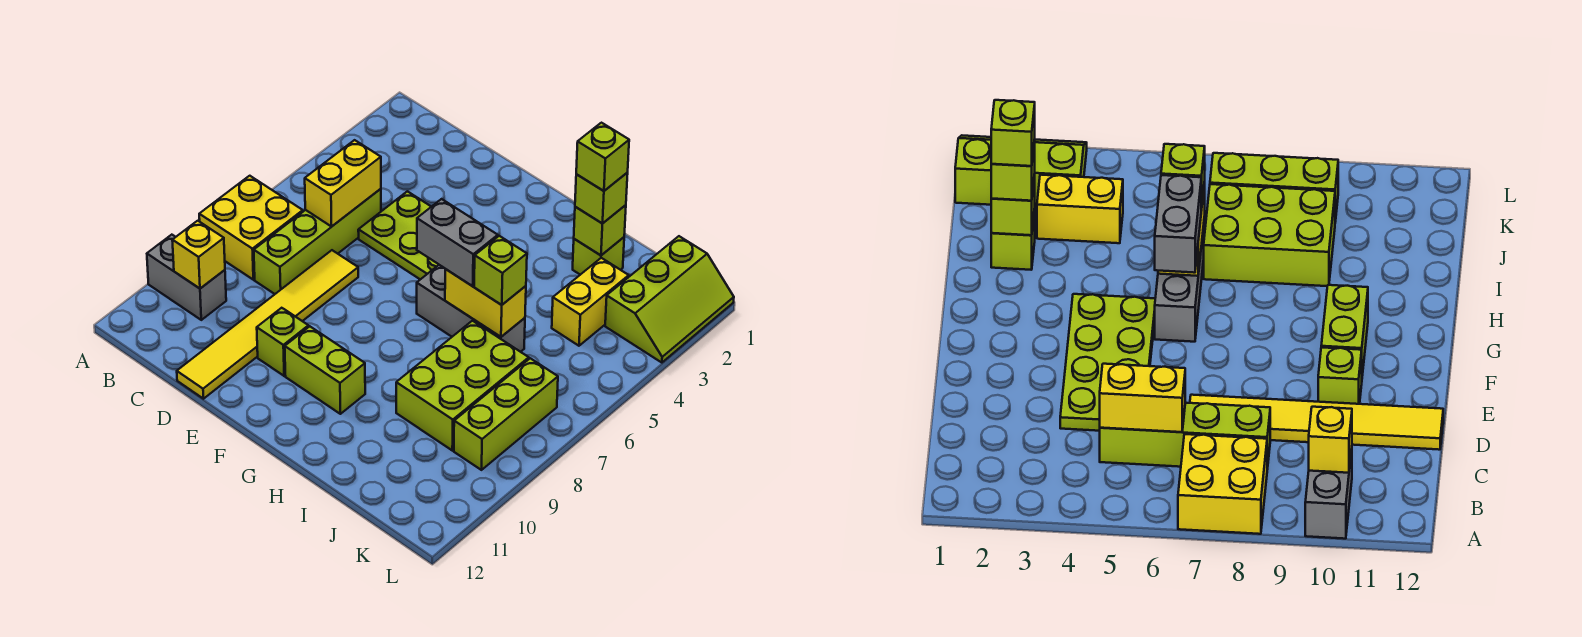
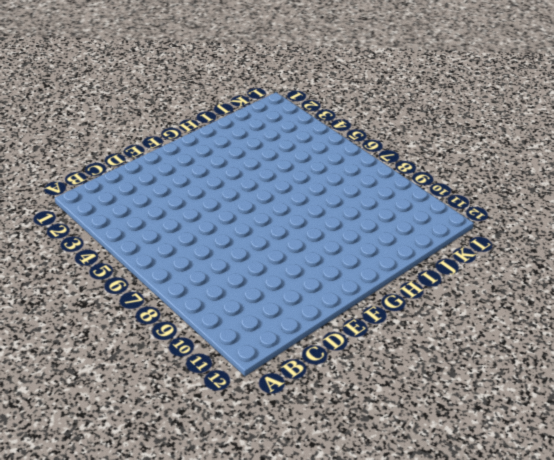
none -> yellow 2x2 brick [199,176,303,280]
none -> grey 1x2 brick [147,235,226,320]
none -> lime 1x4 brick [254,189,381,294]

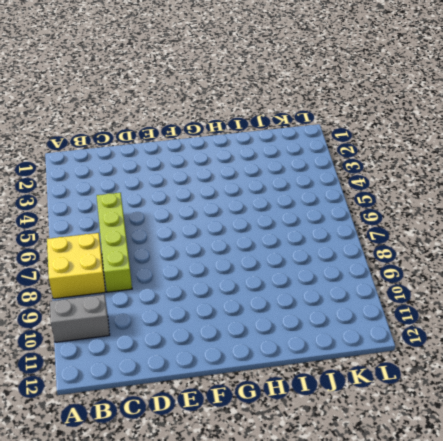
none -> lime 2x4 plate [358,191,439,279]
none -> yellow 1x6 tile [177,250,358,399]
none -> lime 1x1 brick [257,308,308,376]

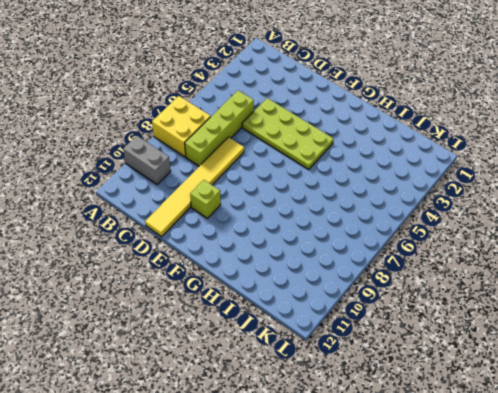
none -> lime 1x2 brick [285,326,365,414]
none -> grey 1x3 brick [417,265,525,352]
none -> lime 1x1 brick [573,237,624,275]

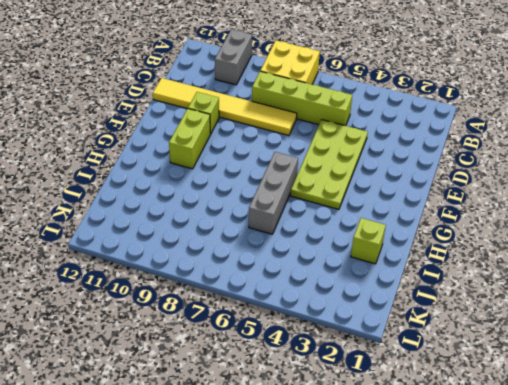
none -> lime 2x3 brick [396,321,529,450]
none -> yellow 1x2 brick [552,258,629,346]
none -> lime 2x3 slope [605,236,734,363]

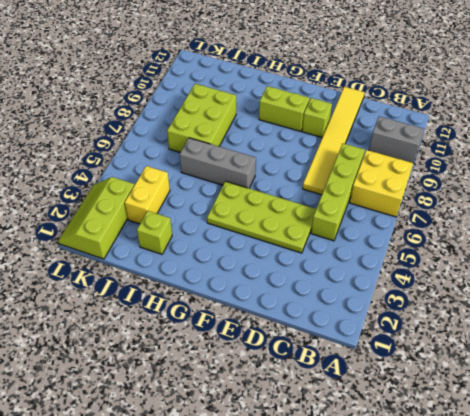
none -> lime 1x3 brick [454,358,558,470]
none -> yellow 1x1 brick [172,221,225,289]
none -> yellow 1x2 brick [305,140,381,227]

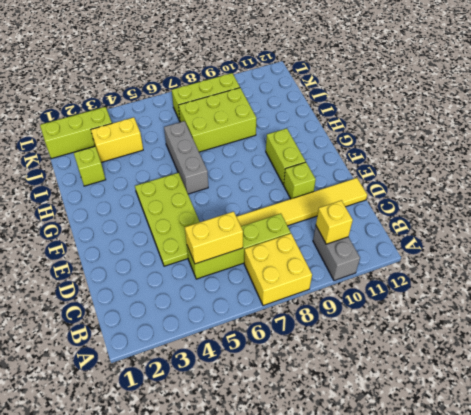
none -> yellow 1x2 brick [445,269,526,337]
none -> lime 1x1 brick [574,205,626,255]
none -> grey 1x2 brick [417,199,498,286]

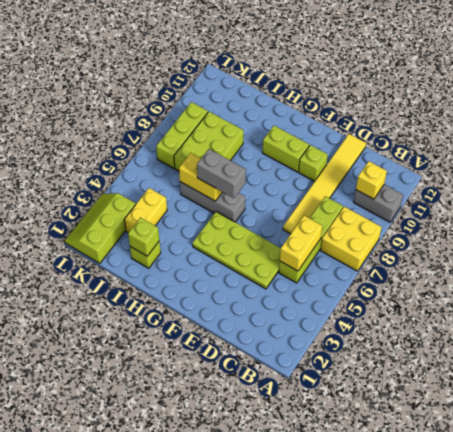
none -> lime 1x1 brick [575,173,628,224]
none -> lime 1x1 brick [474,236,527,305]
none -> lime 1x1 brick [576,123,629,191]

